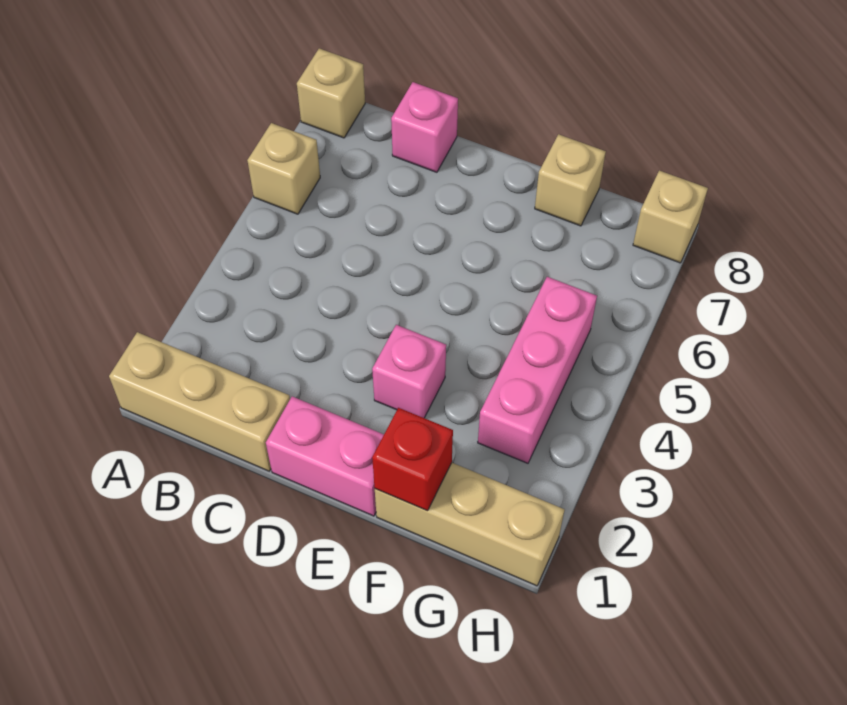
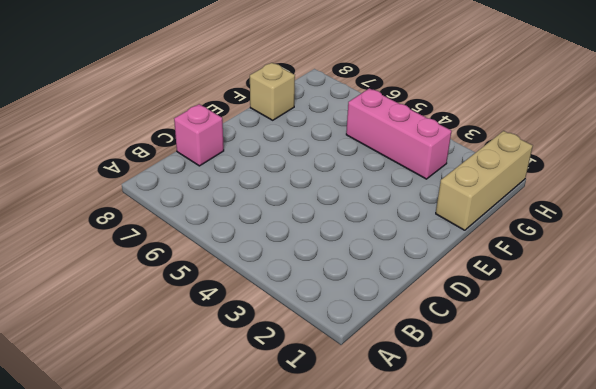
none -> tan 1x3 brick [109,332,290,471]
none -> tan 1x1 brick [247,123,320,214]

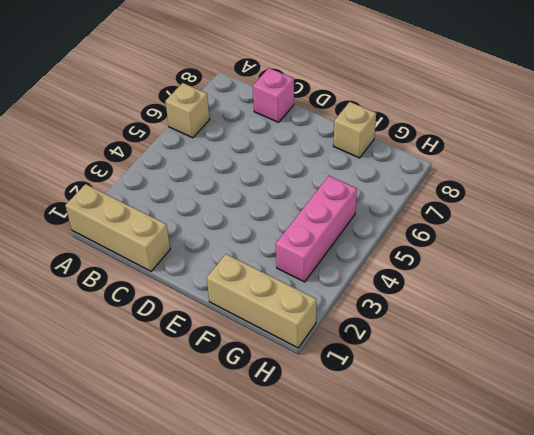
none -> tan 1x1 brick [297,48,365,138]
none -> pink 1x2 brick [266,396,384,516]

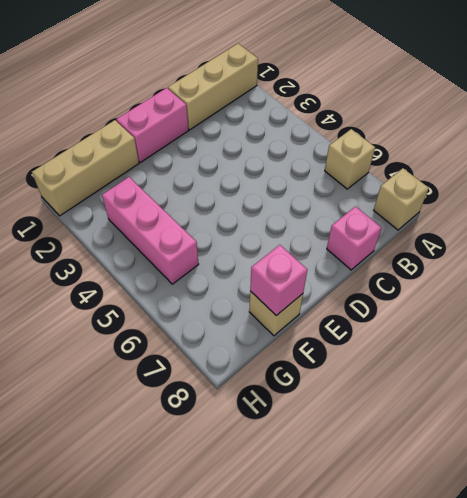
pink 1x1 brick [250,245,308,316] -> pink 1x1 brick moved to [372,325,446,418]
none -> tan 1x1 brick [633,170,708,263]
none -> red 1x1 brick [372,408,453,511]

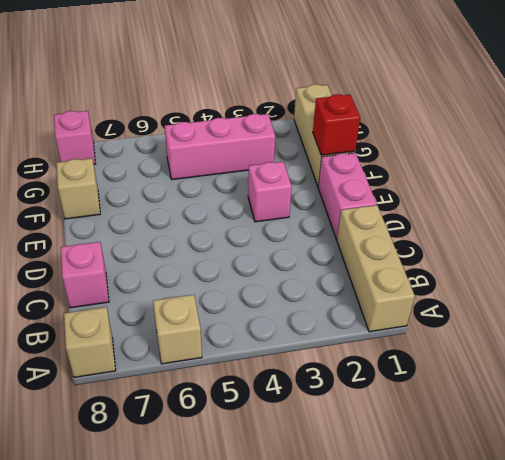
pink 1x1 brick [54,111,96,164] -> tan 1x1 brick [633,170,708,263]

